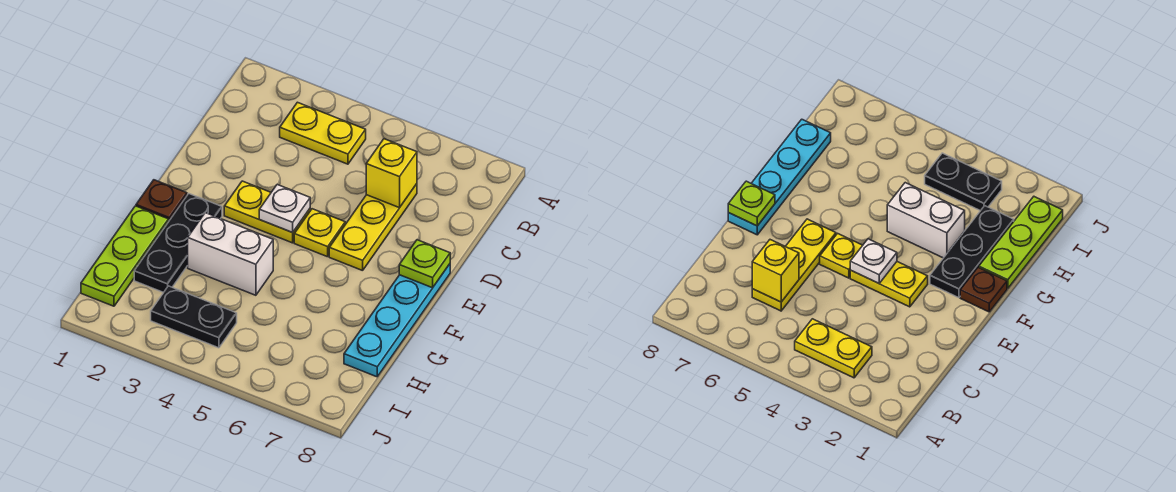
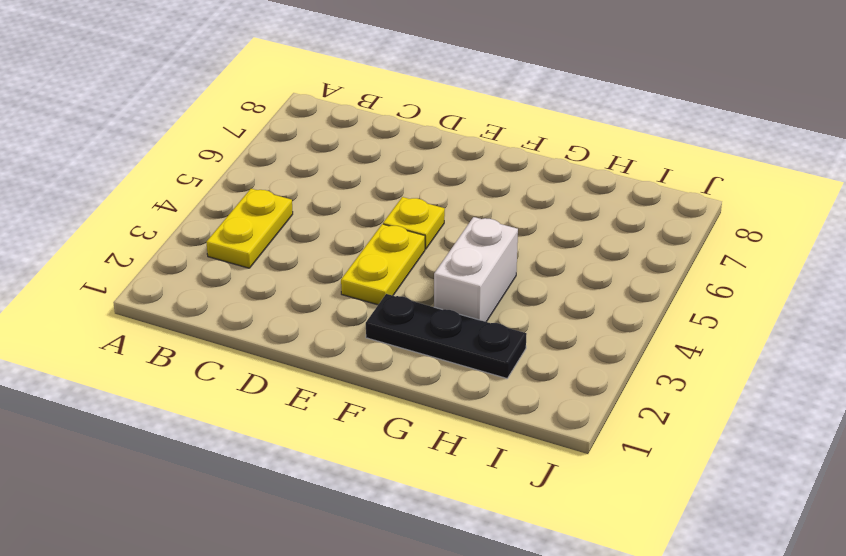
none -> yellow 1x3 plate [329,184,417,271]
none -> cyan 1x4 plate [344,264,450,377]
none -> brown 1x1 plate [136,180,187,220]

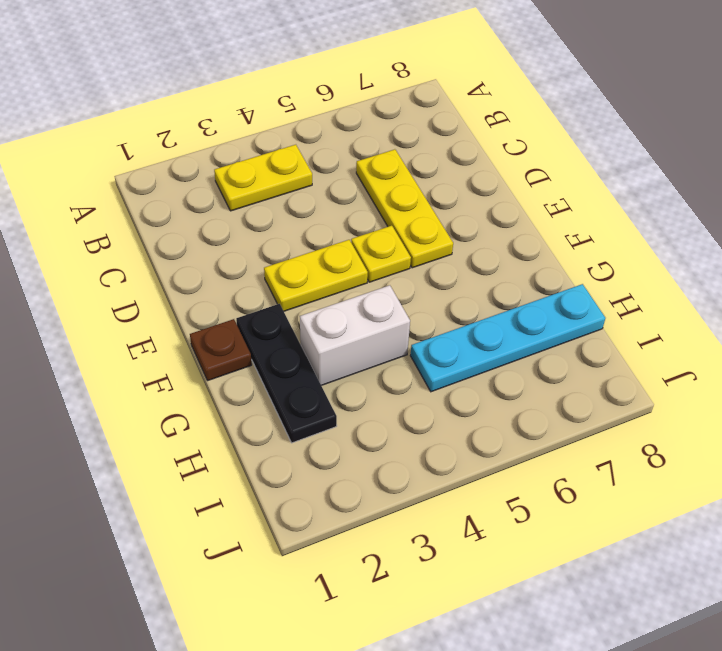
cyan 1x4 plate [410,284,605,392] -> cyan 1x4 plate turned to [344,264,450,377]
none -> lime 1x3 plate [81,206,169,306]
none -> black 1x2 plate [151,286,237,348]
none -> yellow 1x1 brick [366,139,417,208]

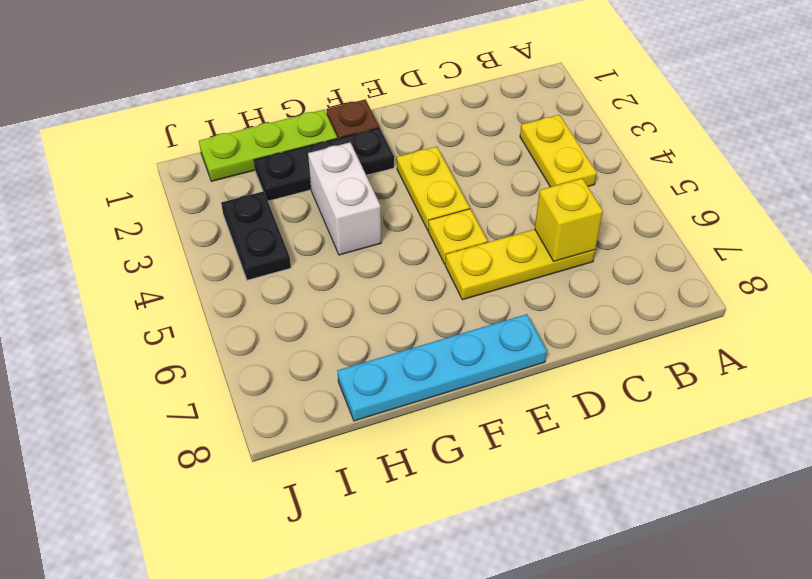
none -> white 1x1 plate [259,185,310,233]
none -> lime 1x1 plate [399,240,450,288]

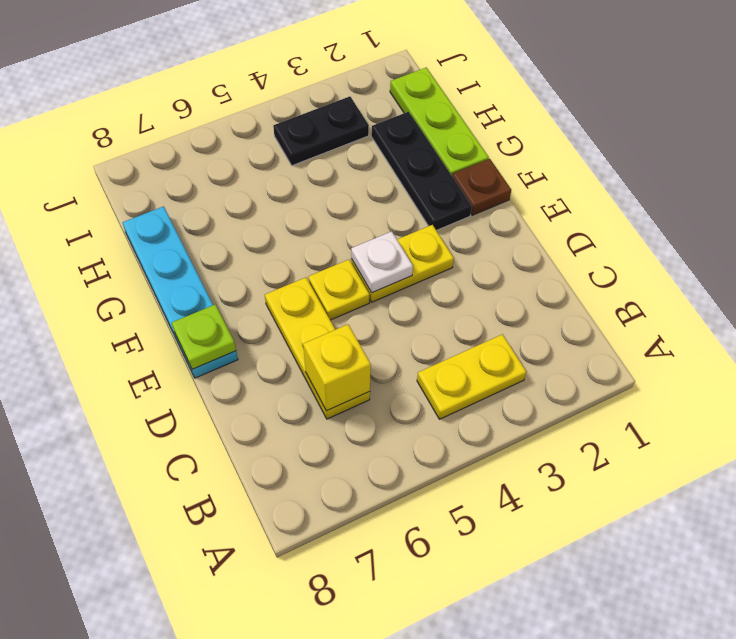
none -> white 1x2 brick [188,213,273,295]

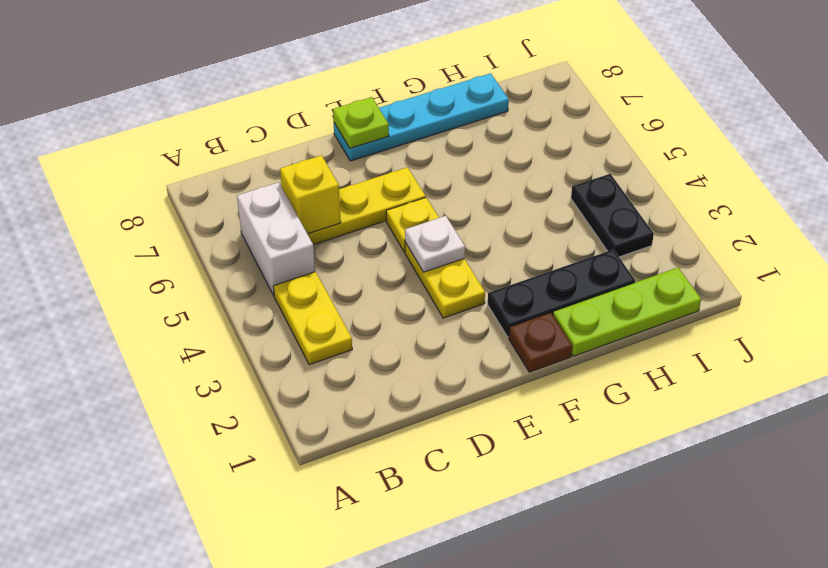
white 1x2 brick [237,182,315,295] -> white 1x2 brick moved to [188,213,273,295]

